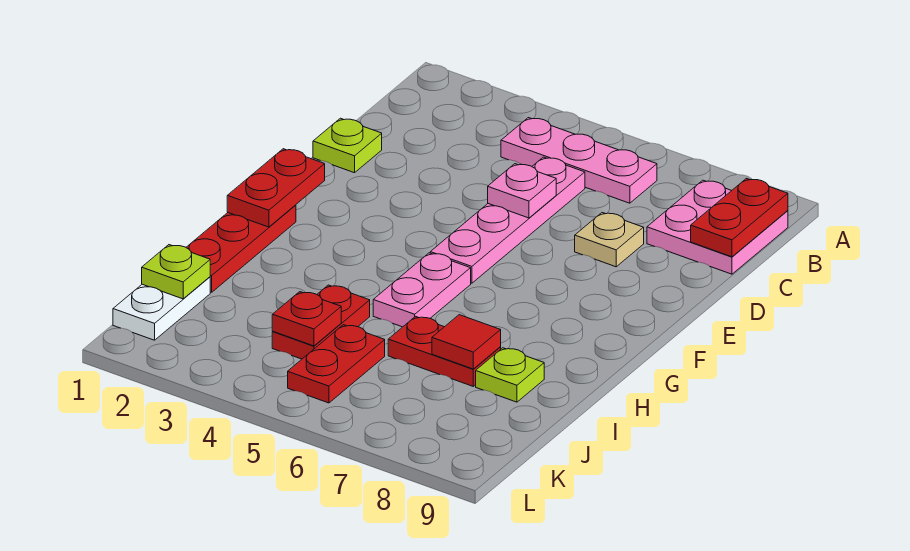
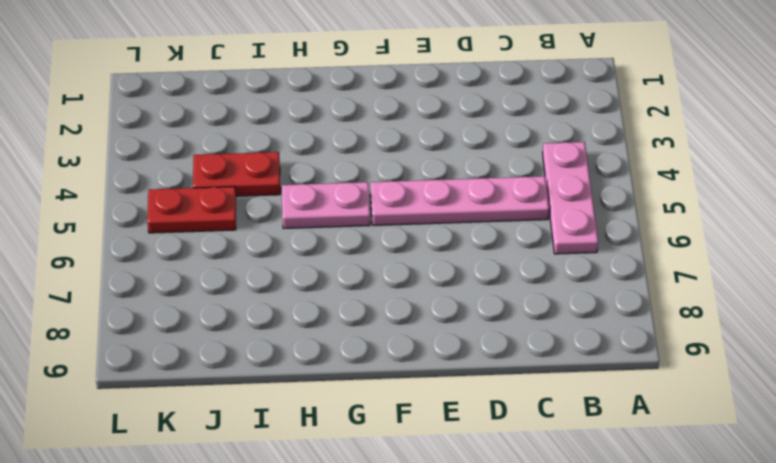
none -> pink 2x2 plate [647,180,788,274]
none -> lime 1x1 plate [313,118,382,173]
none -> tan 1x1 plate [575,213,644,267]

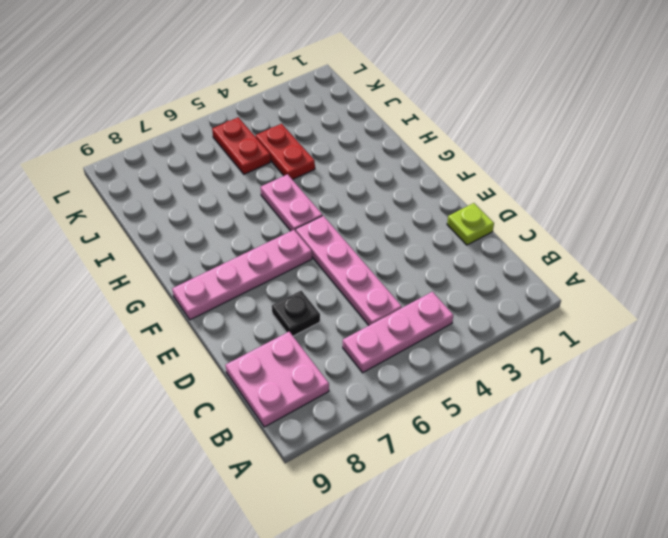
black 1x1 plate [272,291,320,336] -> tan 1x1 plate [575,213,644,267]
pink 1x4 plate [172,230,312,320] -> none
none -> red 1x3 plate [186,205,296,292]
none -> red 1x2 plate [388,316,501,386]
none -> lime 1x1 plate [476,348,544,402]

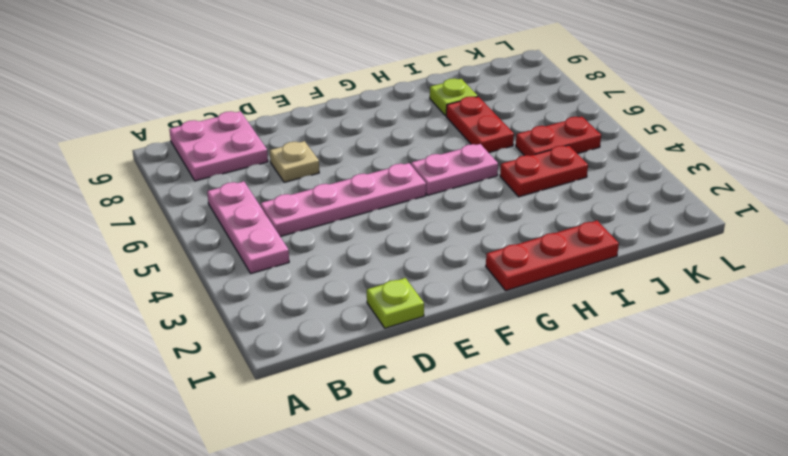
none -> white 1x2 plate [113,277,210,340]
none -> red 1x2 plate [691,179,788,257]
none -> pink 1x1 plate [488,164,556,218]

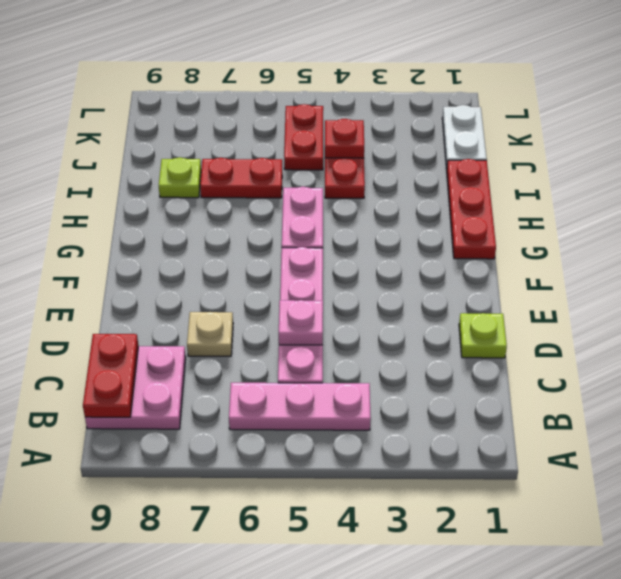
none -> red 1x2 plate [227,149,325,227]
none -> red 1x1 tile [432,315,501,369]
none -> lime 1x1 plate [142,245,210,299]

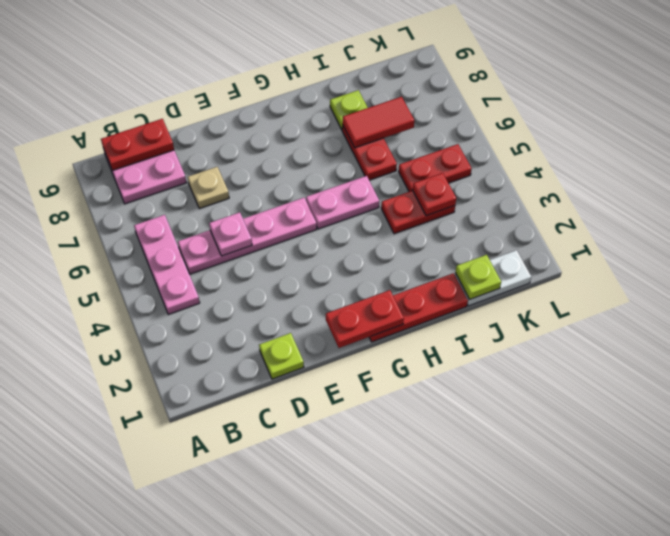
red 1x2 tile [343,97,414,148] -> red 1x1 tile [432,315,501,369]

